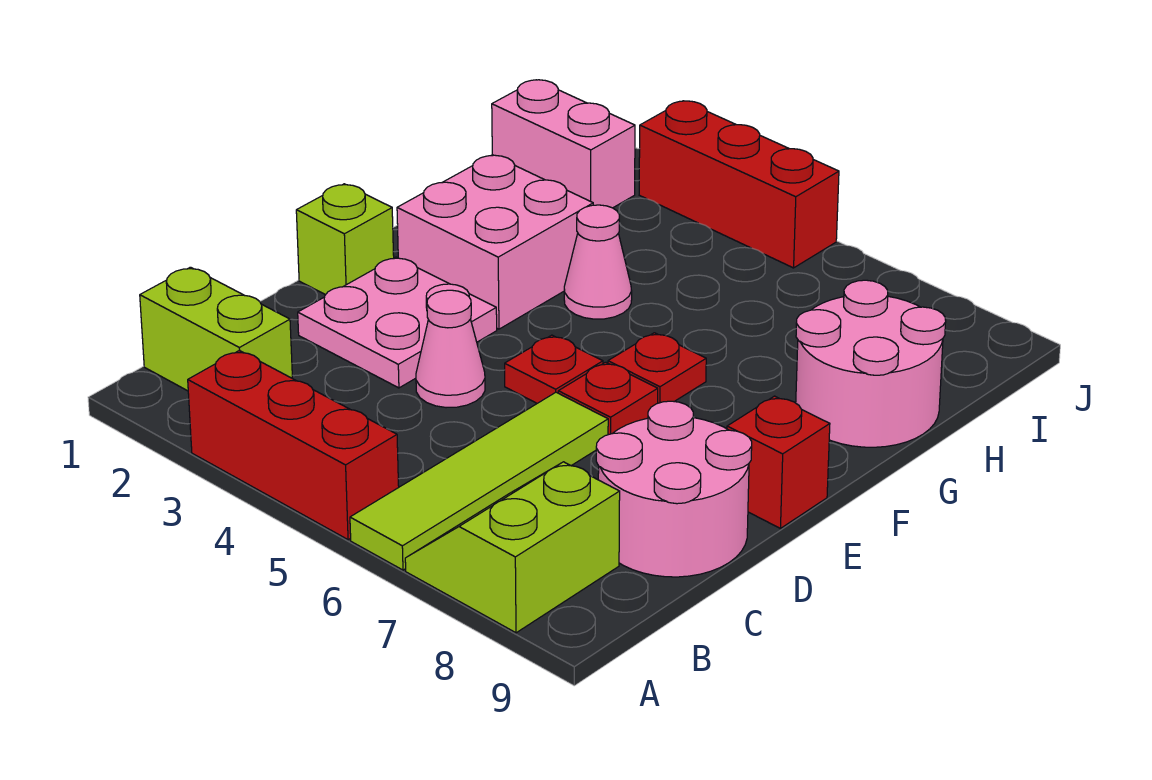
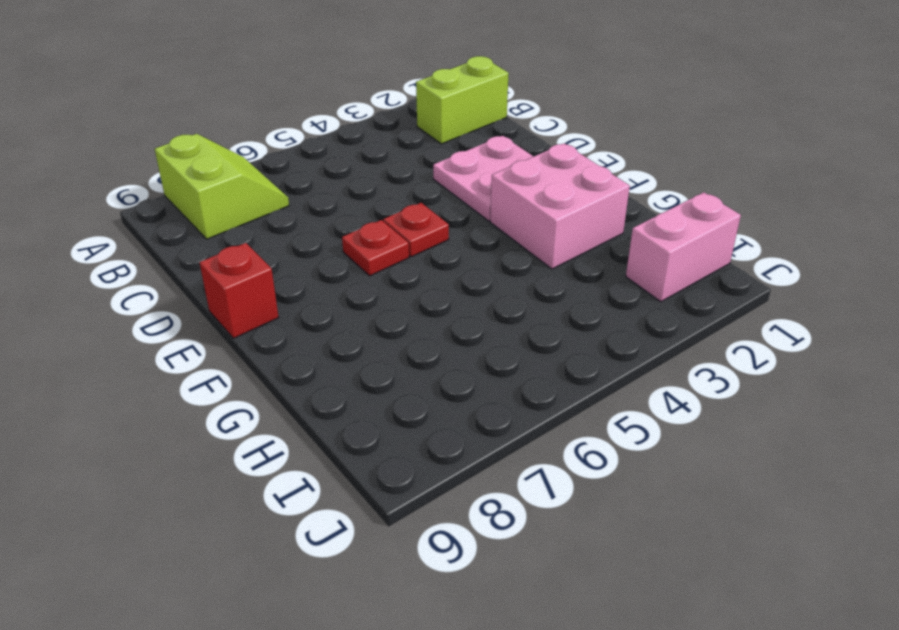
none -> red 1x3 brick [188,350,399,540]
none -> lime 1x4 tile [350,392,608,570]
none -> pink 2x2 round brick [596,401,752,577]

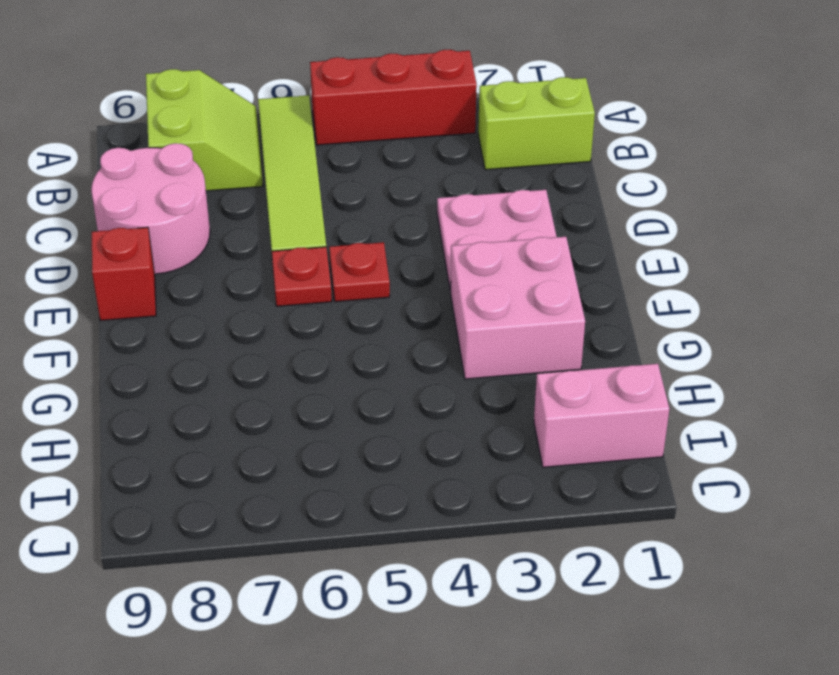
none -> pink 1x1 cone [416,290,485,408]
none -> lime 1x1 brick [296,184,394,295]
none -> red 1x1 plate [608,333,706,403]

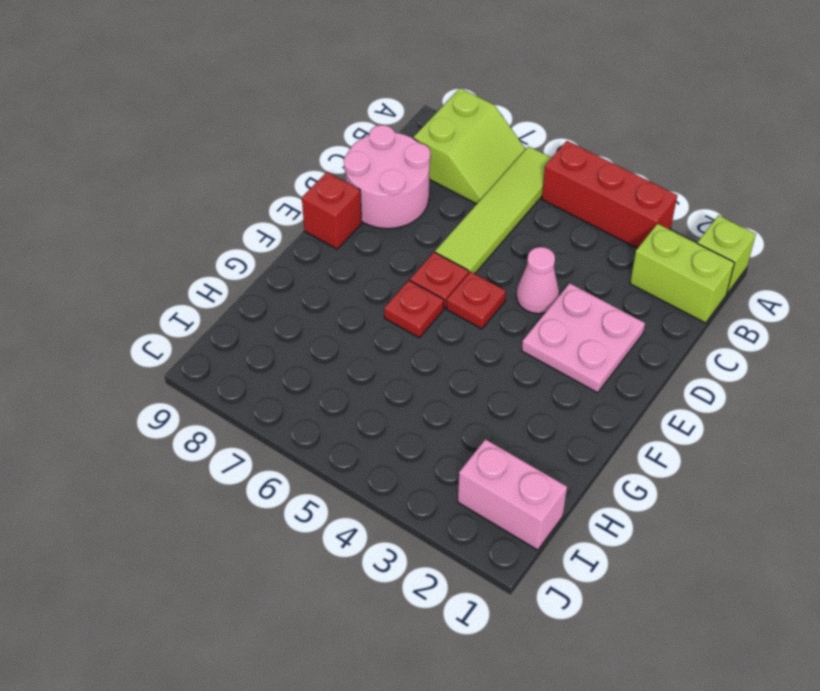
lime 1x1 brick [697,215,756,294] -> lime 1x1 brick moved to [296,184,394,295]
none -> pink 2x2 brick [397,155,593,329]
none -> pink 1x1 cone [564,205,632,319]
none -> pink 2x2 round brick [796,280,946,447]

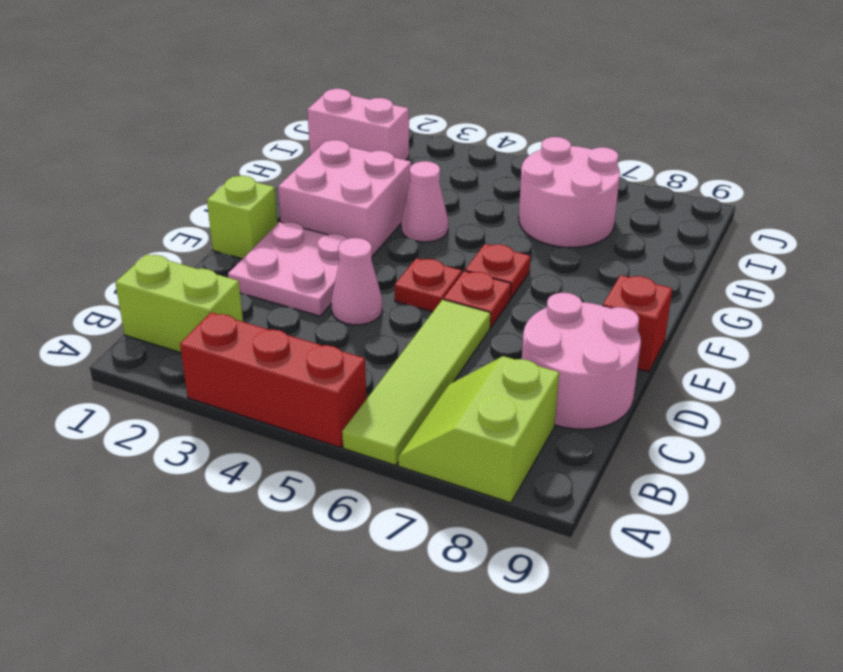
pink 2x2 round brick [519,137,620,247] -> pink 2x2 round brick moved to [796,280,946,447]
none -> red 1x3 brick [639,101,839,268]

